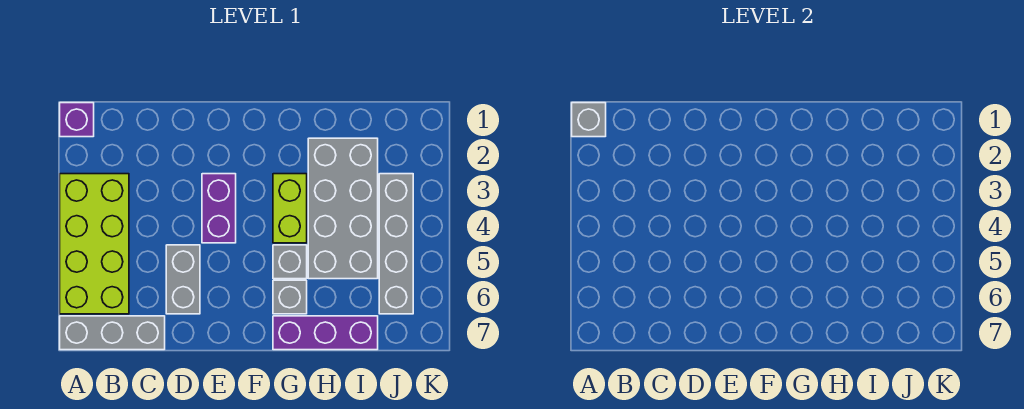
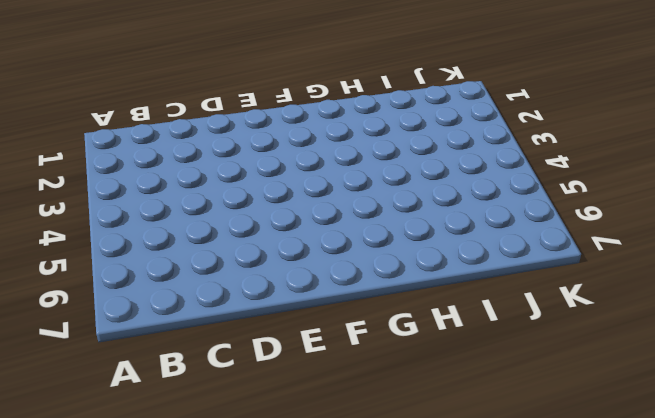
none -> purple 1x1 brick [60,103,94,137]
none -> lime 2x4 brick [60,174,129,314]
none -> grey 1x3 brick [60,316,165,350]

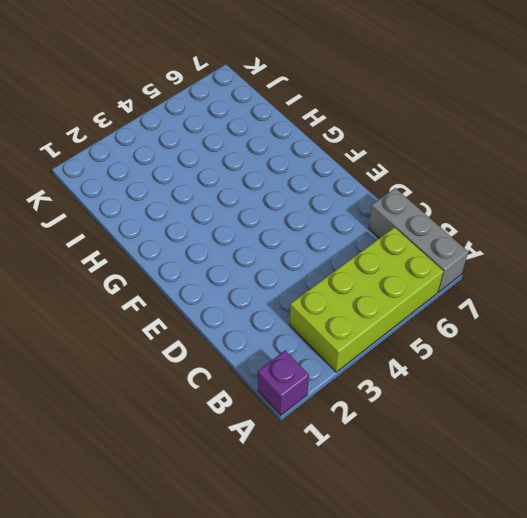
none -> grey 1x2 brick [166,245,200,314]
none -> purple 1x2 brick [202,174,236,243]
none -> lime 1x2 brick [273,174,307,243]

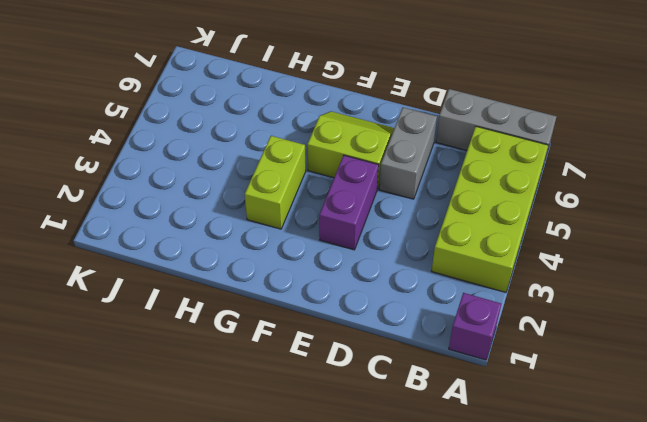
lime 2x2 slope [307,111,394,189] -> none
none -> grey 1x1 brick [273,245,307,279]
none -> grey 1x1 brick [273,280,307,314]
none -> purple 1x3 brick [273,316,378,350]

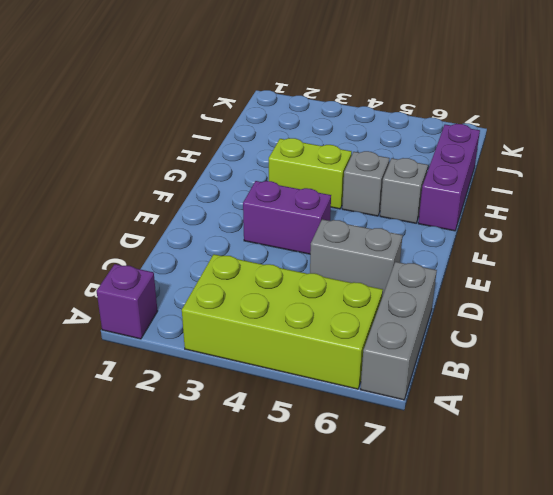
none -> grey 2x4 brick [308,138,378,279]
none -> grey 1x4 brick [379,174,413,314]
none -> grey 1x1 brick [572,103,606,137]

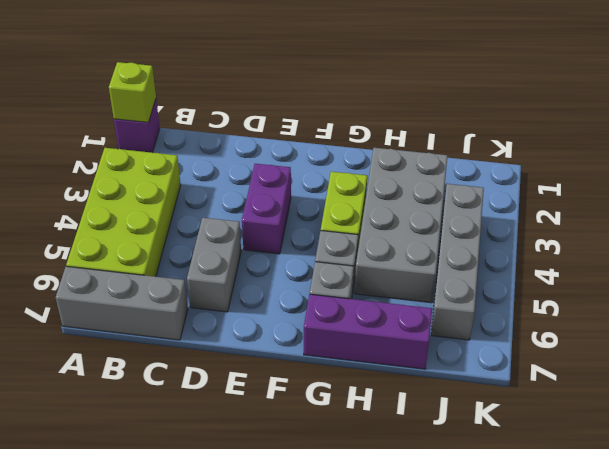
lime 1x1 brick [109,62,156,123] -> grey 1x1 brick [572,103,606,137]

